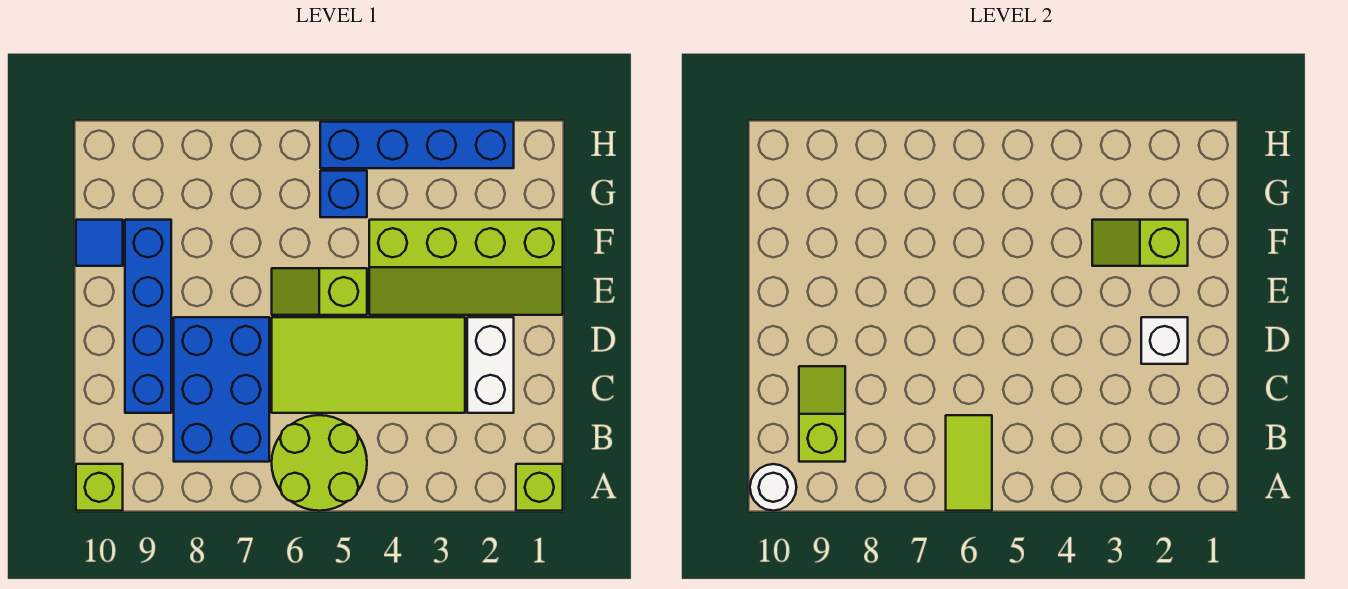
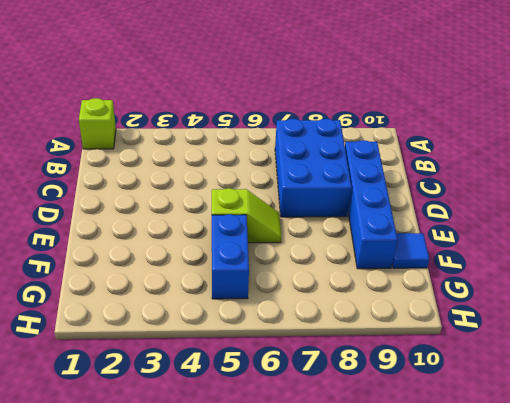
blue 1x2 brick [212,214,249,299] -> blue 1x1 brick [320,171,367,217]
none -> lime 2x2 round brick [272,415,367,511]
none -> lime 1x1 brick [76,464,123,511]
none -> white 1x2 brick [467,317,514,413]

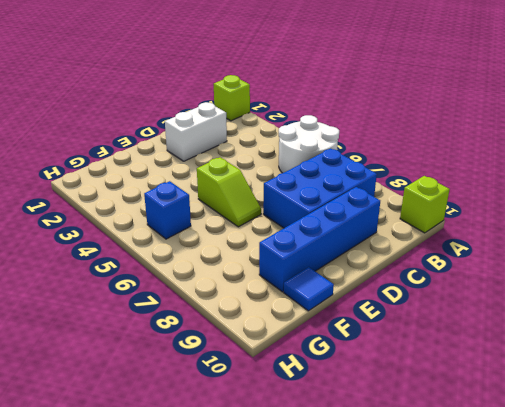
white 2x2 round brick [279,115,339,173] -> lime 2x2 round brick [272,415,367,511]
none -> lime 2x4 tile [272,317,465,413]
none -> lime 2x4 slope [369,220,563,315]
none -> blue 1x4 brick [320,122,514,168]

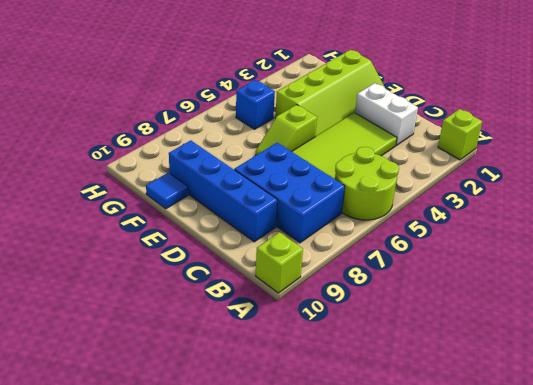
none -> blue 1x4 brick [320,122,514,168]
none -> lime 1x2 tile [946,415,992,511]
none -> white 1x1 round brick [750,464,796,511]

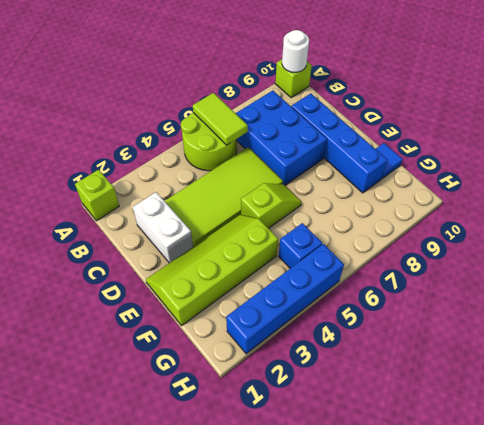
none -> lime 1x2 slope [799,366,845,462]
none -> white 1x1 brick [1141,317,1188,364]
none -> lime 1x2 slope [1092,220,1188,266]

